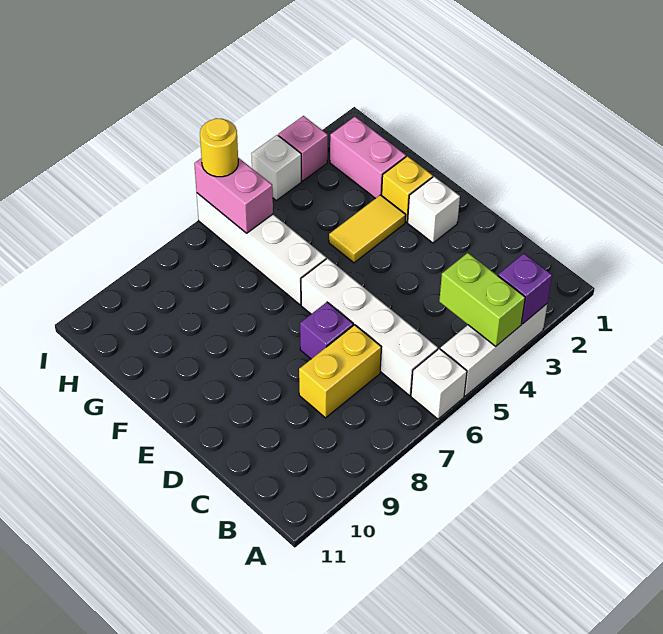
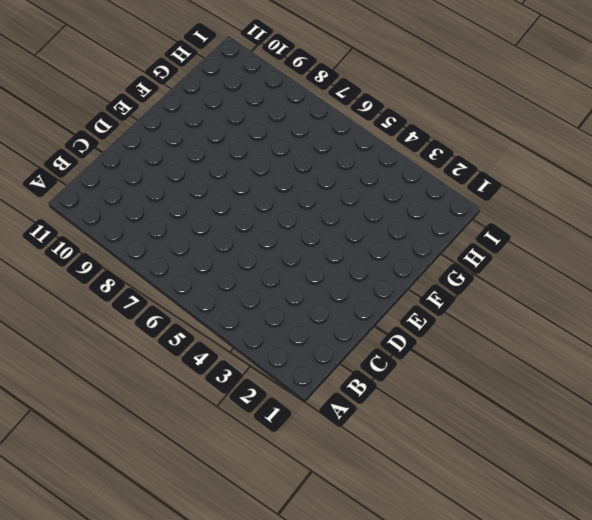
none -> white 1x3 brick [441,304,547,396]
none -> white 1x1 brick [411,349,467,419]
none -> white 1x4 brick [301,258,438,395]

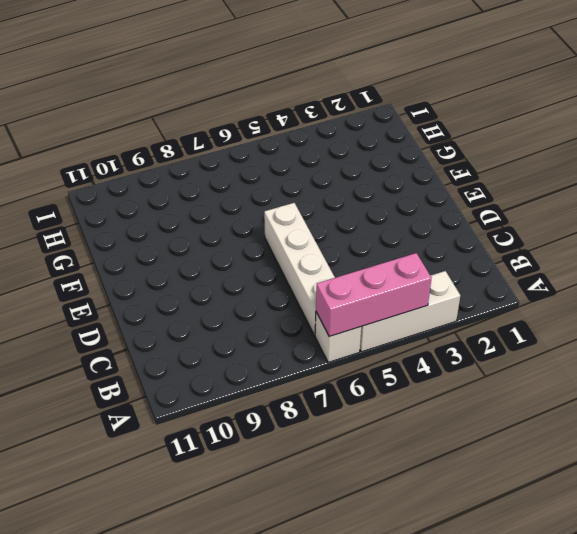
pink 1x3 brick [316,253,432,336] -> lime 1x2 brick [439,253,525,346]
none -> yellow 1x2 brick [299,325,381,418]
none -> purple 1x1 brick [300,302,353,359]
none -> white 1x1 brick [408,177,460,243]

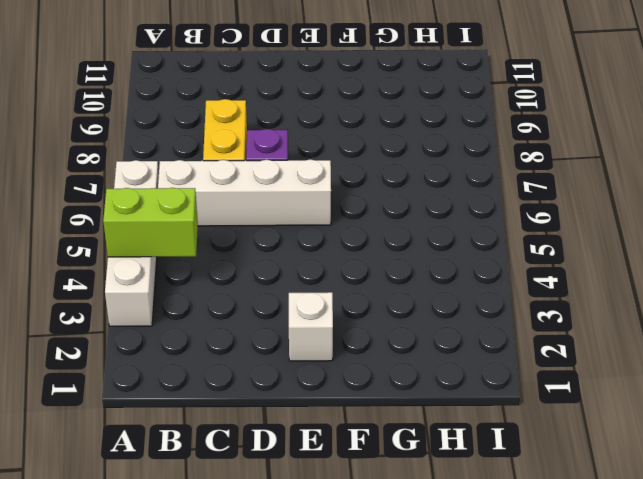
none -> yellow 1x1 brick [382,156,433,222]
none -> yellow 1x2 tile [329,195,406,263]
none -> white 1x4 brick [197,193,326,305]

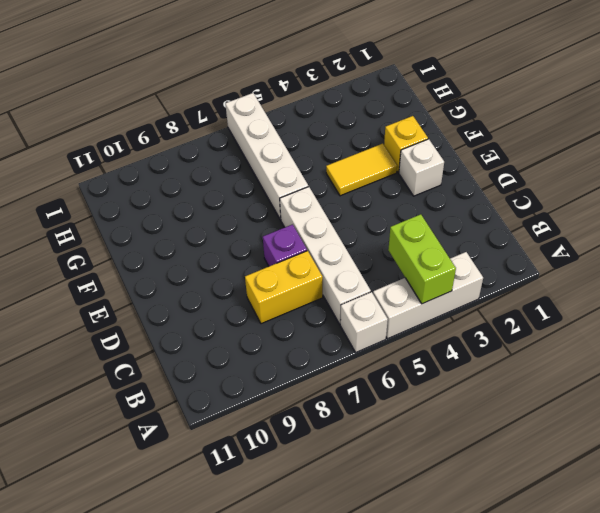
none -> pink 1x2 brick [330,117,406,199]
none -> pink 1x1 brick [278,116,328,181]
none -> white 1x1 brick [251,135,301,200]

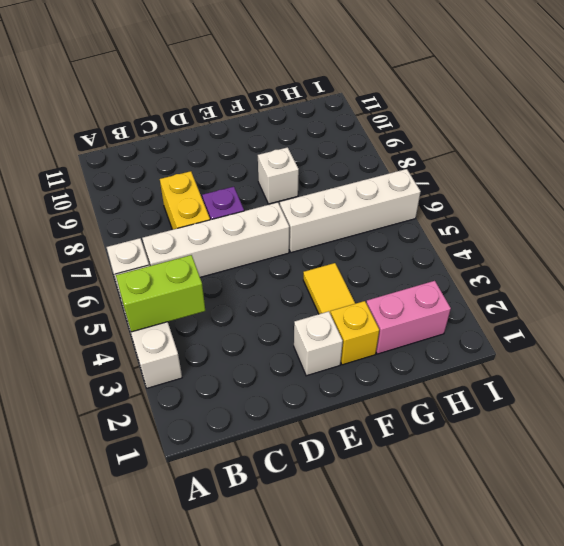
white 1x1 brick [258,147,299,204] -> white 1x1 brick moved to [251,135,301,200]
none -> pink 1x1 brick [278,116,328,181]
none -> purple 1x1 brick [498,254,552,324]
none -> pink 1x2 brick [194,158,273,233]

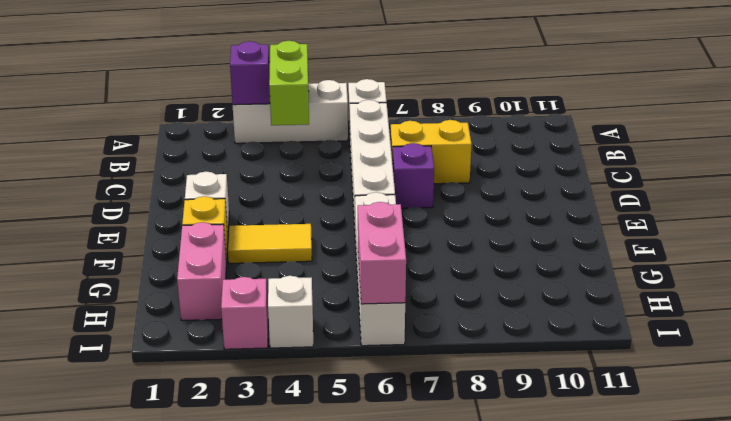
none -> yellow 1x1 round brick [200,118,238,177]

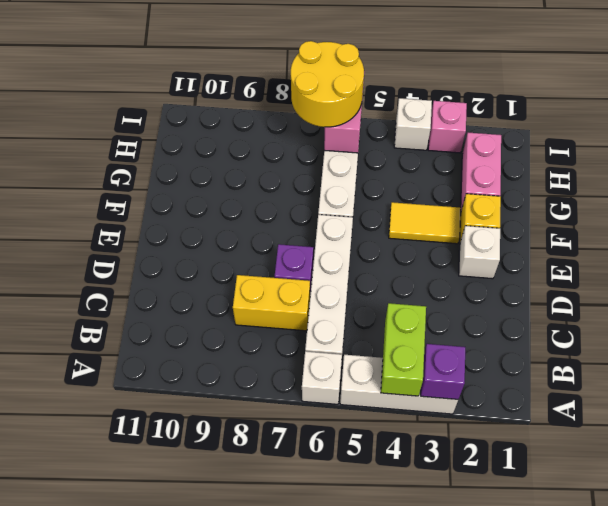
yellow 2x2 round brick [291,41,364,127] -> yellow 1x1 round brick [200,118,238,177]

